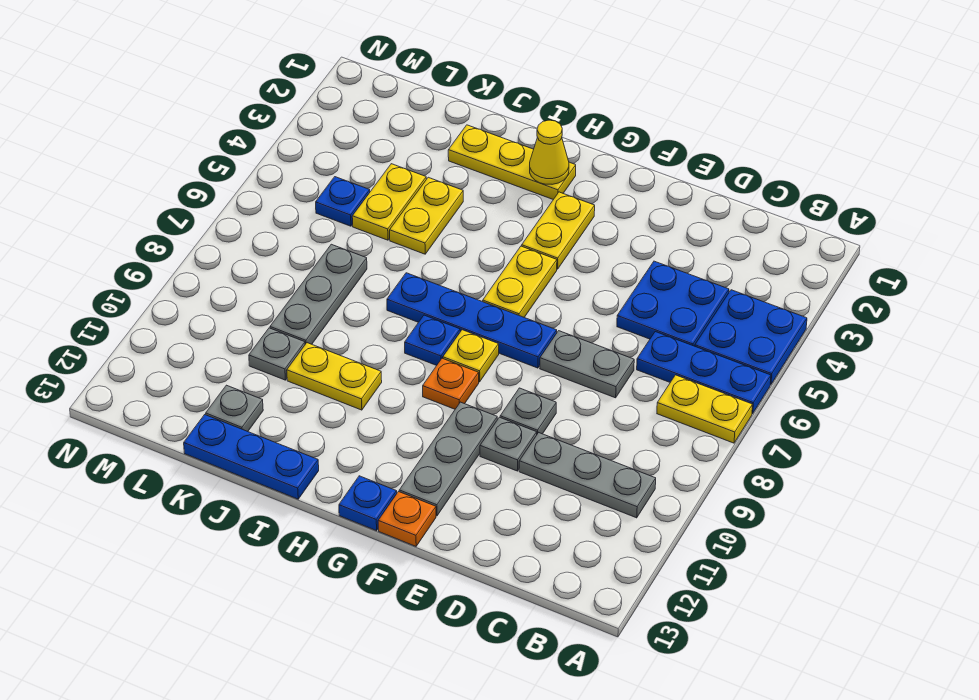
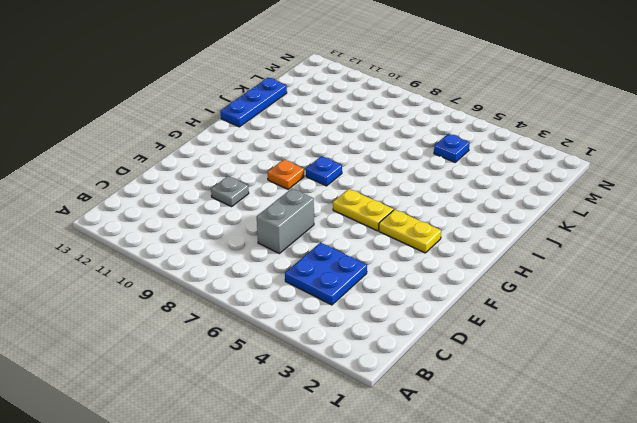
grey 1x2 brick [257,188,314,253] -> grey 1x2 plate [540,331,634,398]
none -> blue 2x2 plate [695,290,807,385]
none -> blue 1x3 plate [637,332,771,414]
none -> yellow 1x2 plate [657,375,753,443]

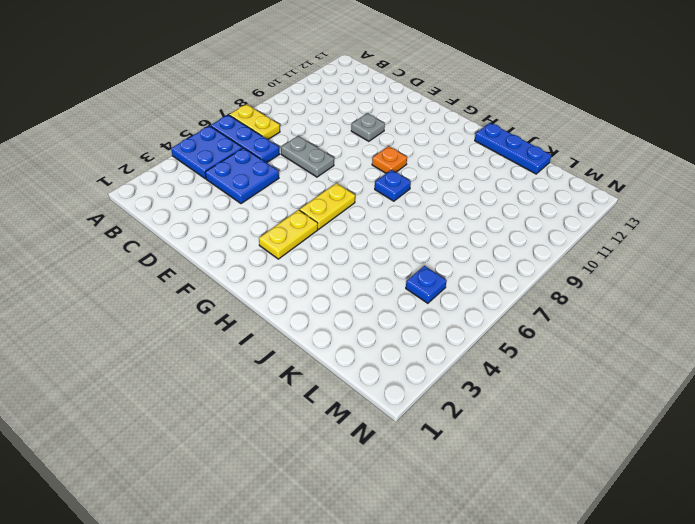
none -> grey 1x3 plate [519,433,656,518]
none -> grey 1x1 plate [500,388,556,434]
none -> blue 1x4 plate [387,273,557,368]

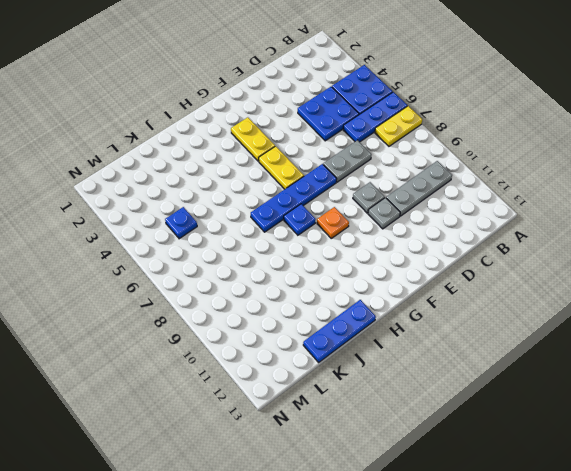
none -> grey 1x3 plate [399,402,497,516]
none -> orange 1x1 plate [378,492,436,546]
none -> yellow 1x1 plate [443,330,499,382]

